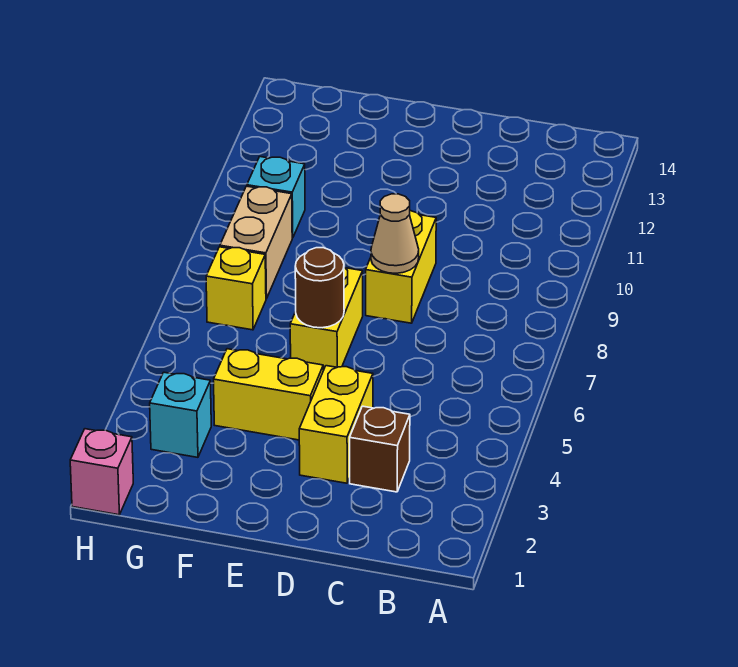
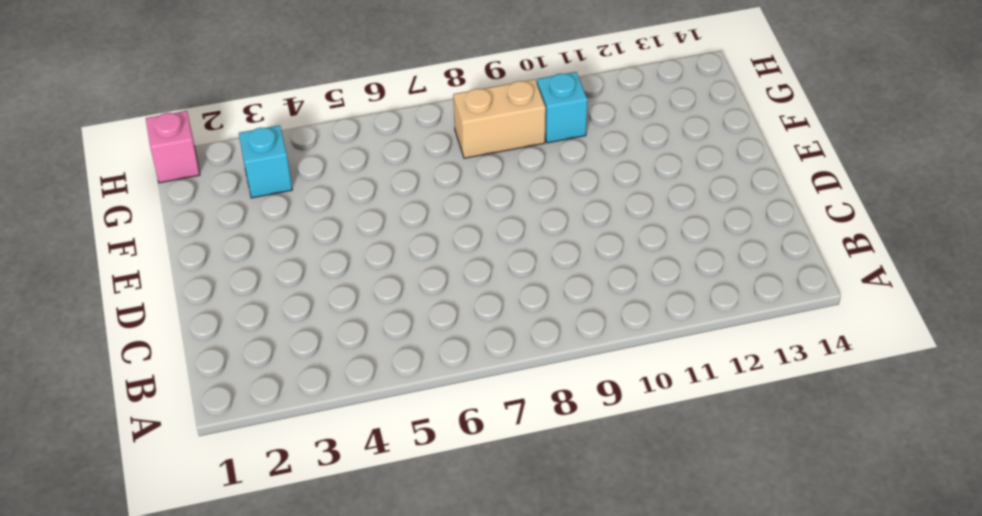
none -> brown 1x1 brick [350,406,410,492]
none -> yellow 1x2 brick [299,366,373,483]
none -> yellow 1x2 brick [366,211,436,323]

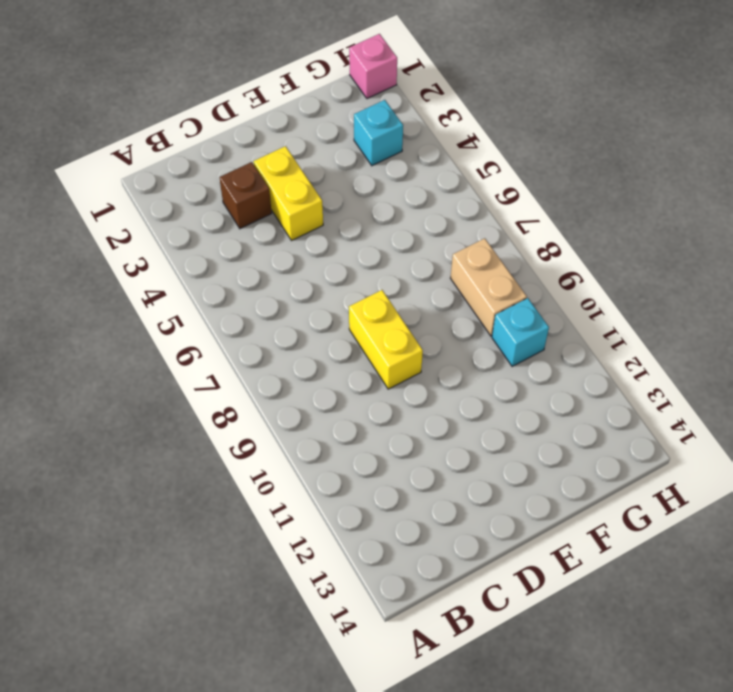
none -> yellow 1x2 brick [214,349,323,440]
none -> yellow 1x2 brick [290,267,363,370]
none -> yellow 1x1 brick [206,247,266,330]

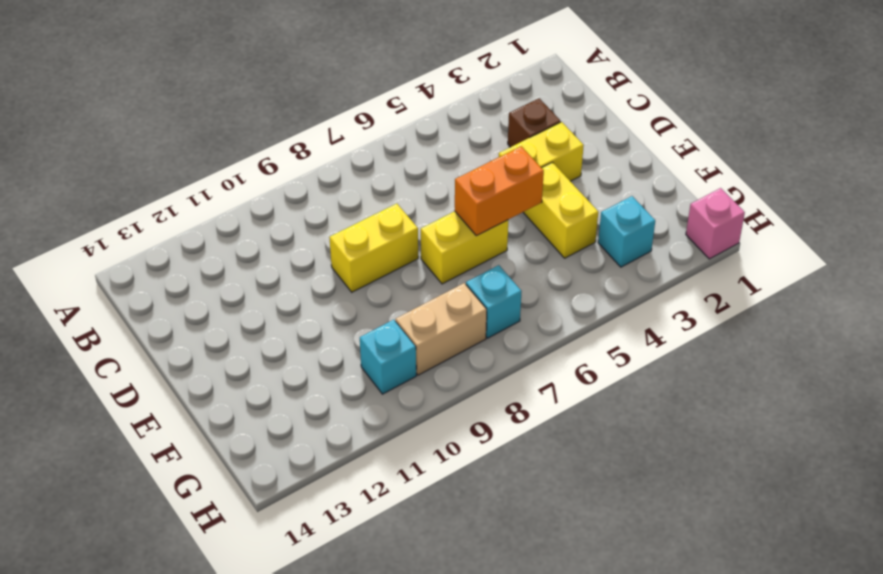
orange 1x2 brick [455,146,544,236] -> brown 1x1 round brick [295,248,344,328]
cyan 1x1 brick [466,265,522,338] -> yellow 1x1 brick [206,247,266,330]
none -> tan 1x1 cone [371,194,419,273]

